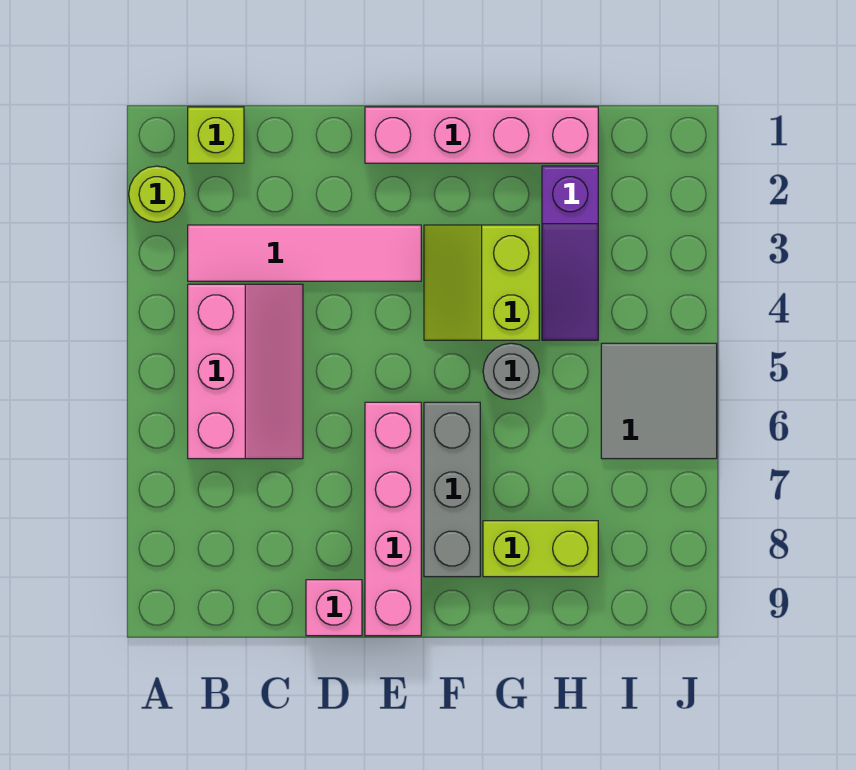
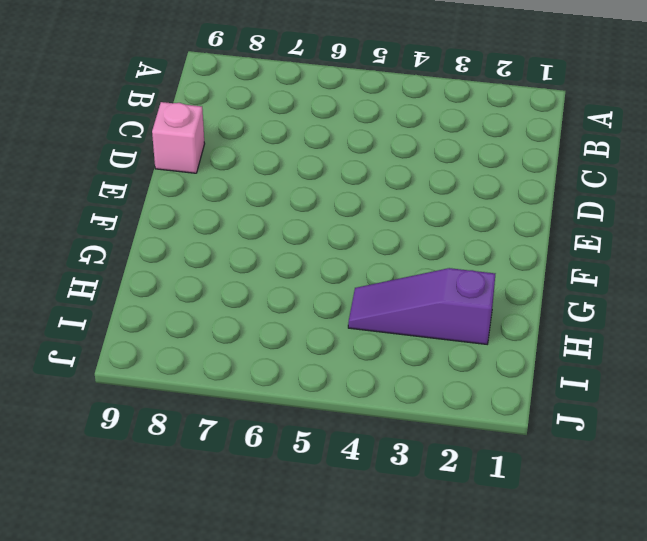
none -> lime 1x1 round brick [129,166,185,222]
none -> lime 1x1 brick [188,107,244,163]
none -> pink 1x4 tile [188,225,421,281]

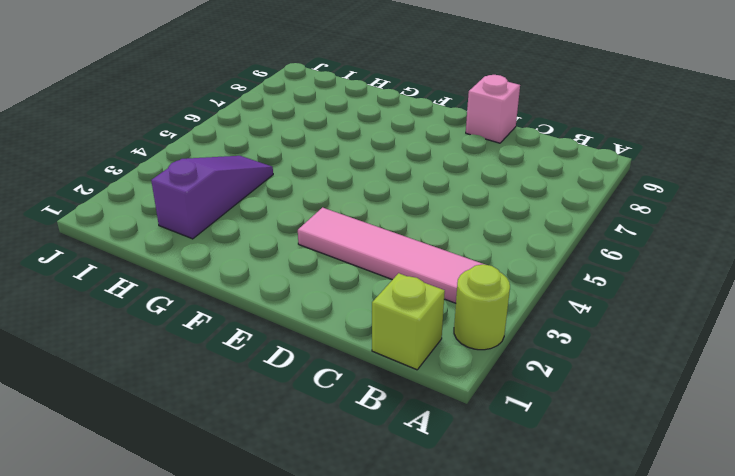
none -> pink 2x3 slope [188,284,303,459]
none -> pink 1x4 brick [365,107,598,163]
none -> pink 1x4 brick [365,402,421,636]

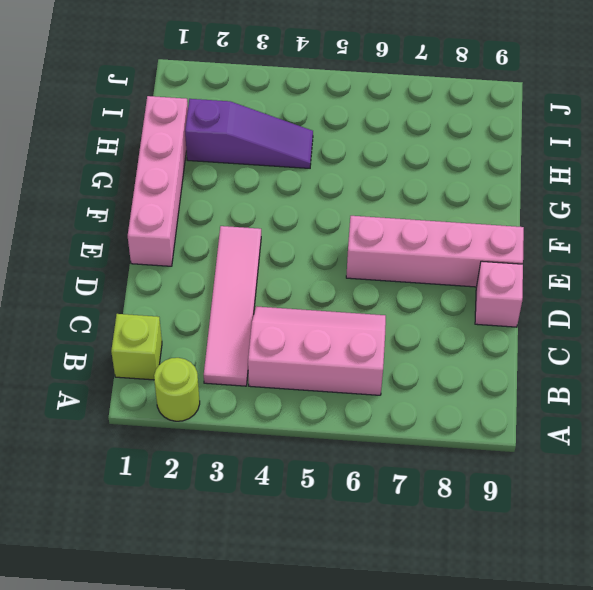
none -> lime 2x2 slope [424,225,539,340]
none -> grey 1x3 brick [424,402,480,577]
none -> grey 1x1 round brick [483,343,539,399]

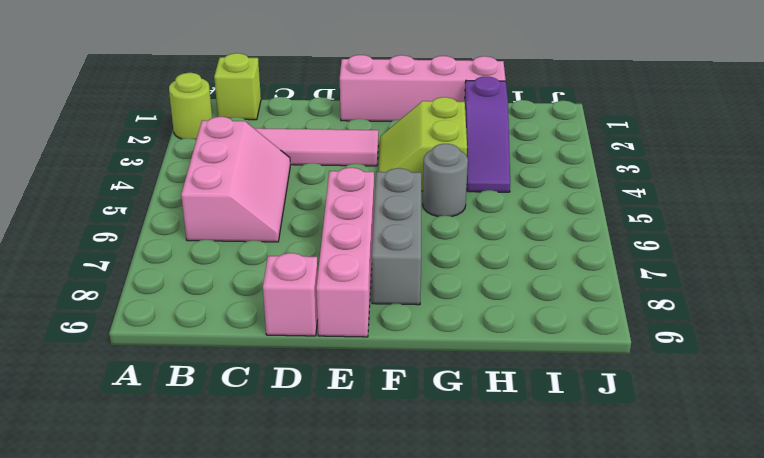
none -> lime 1x2 brick [483,521,598,577]
none -> grey 2x2 tile [601,343,717,459]

